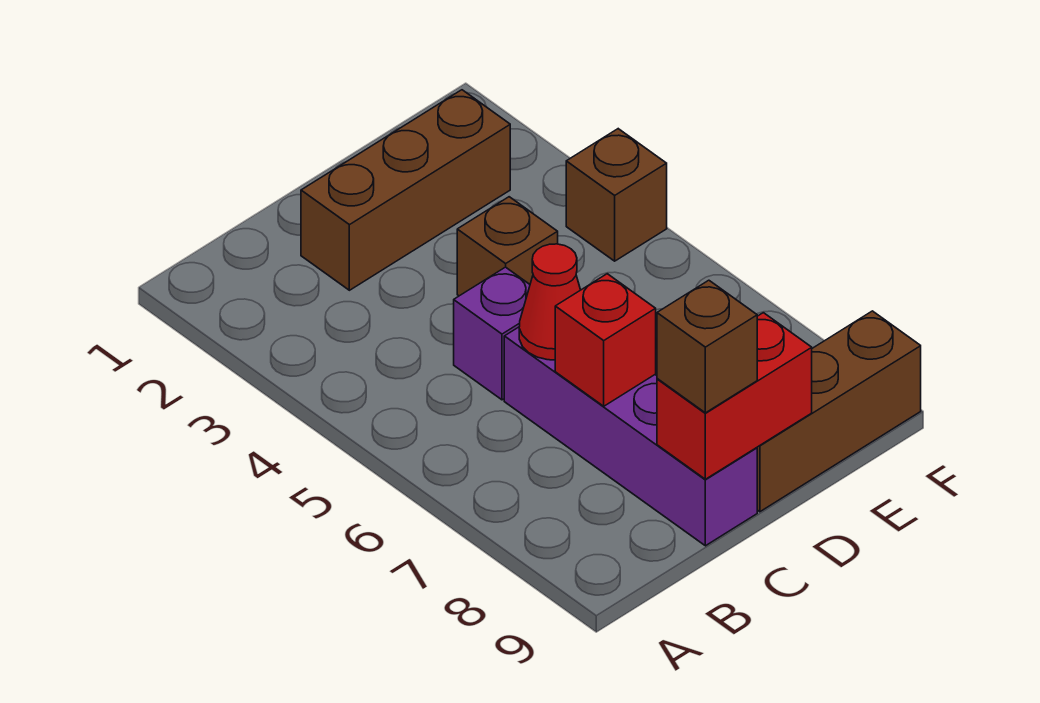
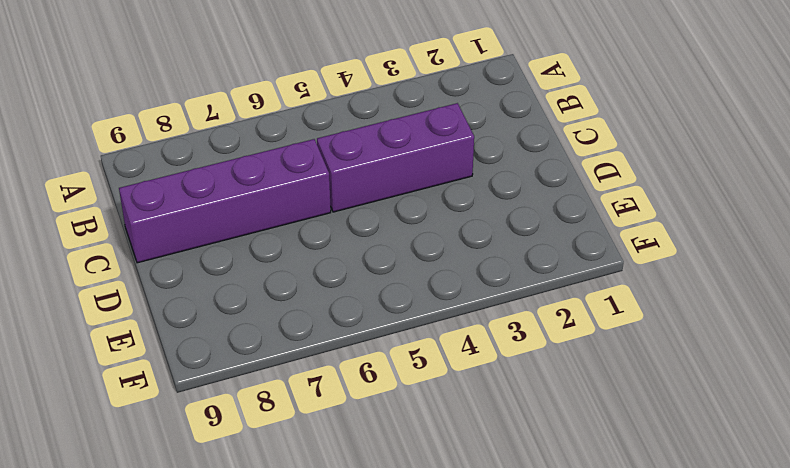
purple 1x3 brick [317,103,474,212] -> purple 1x1 brick [454,267,530,400]
none -> brown 1x3 brick [301,90,510,290]
none -> brown 1x1 brick [457,197,558,296]

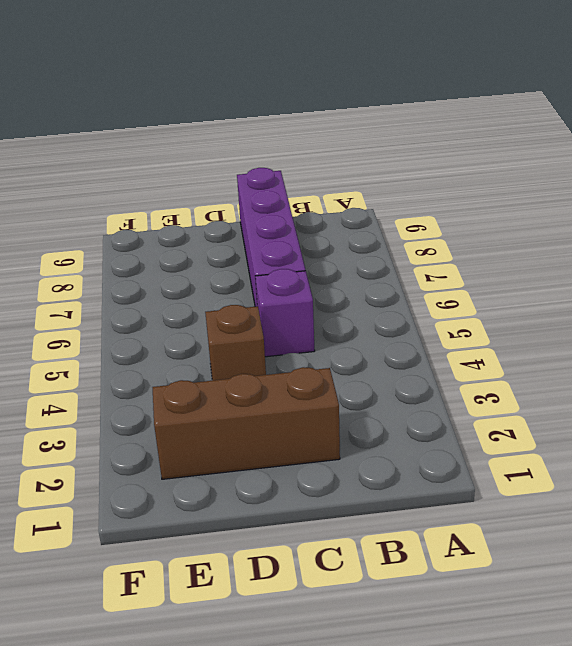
none -> brown 1x3 brick [757,311,921,512]
none -> brown 1x1 brick [566,129,667,261]

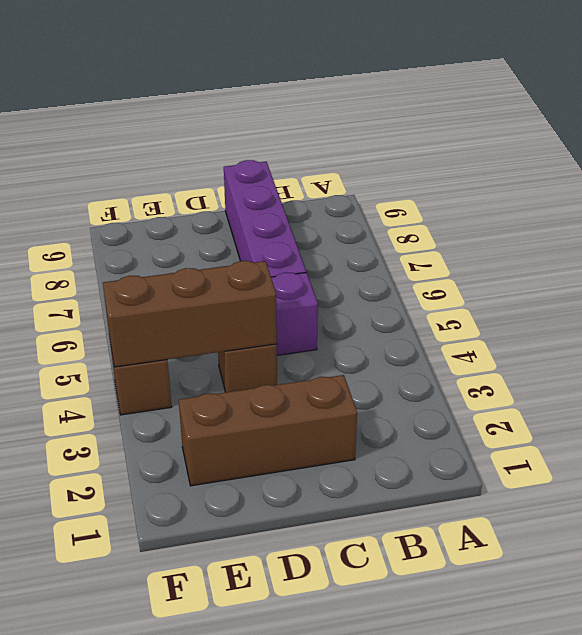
brown 1x3 brick [103,261,277,367] -> brown 1x3 brick moved to [757,311,921,512]
none -> red 1x1 cone [519,244,580,360]
none -> red 1x1 brick [555,274,656,406]

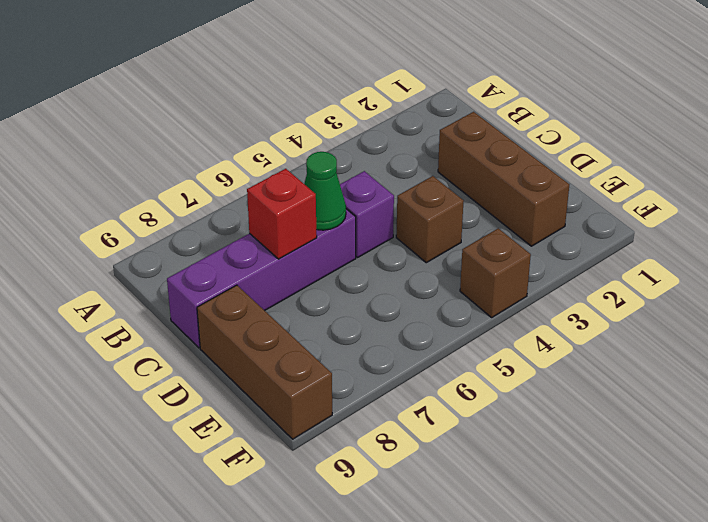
green 1x1 cone [304,152,346,230] -> red 1x1 cone [519,244,580,360]
none -> red 1x2 brick [657,313,812,479]
none -> brown 1x1 brick [657,280,757,413]

